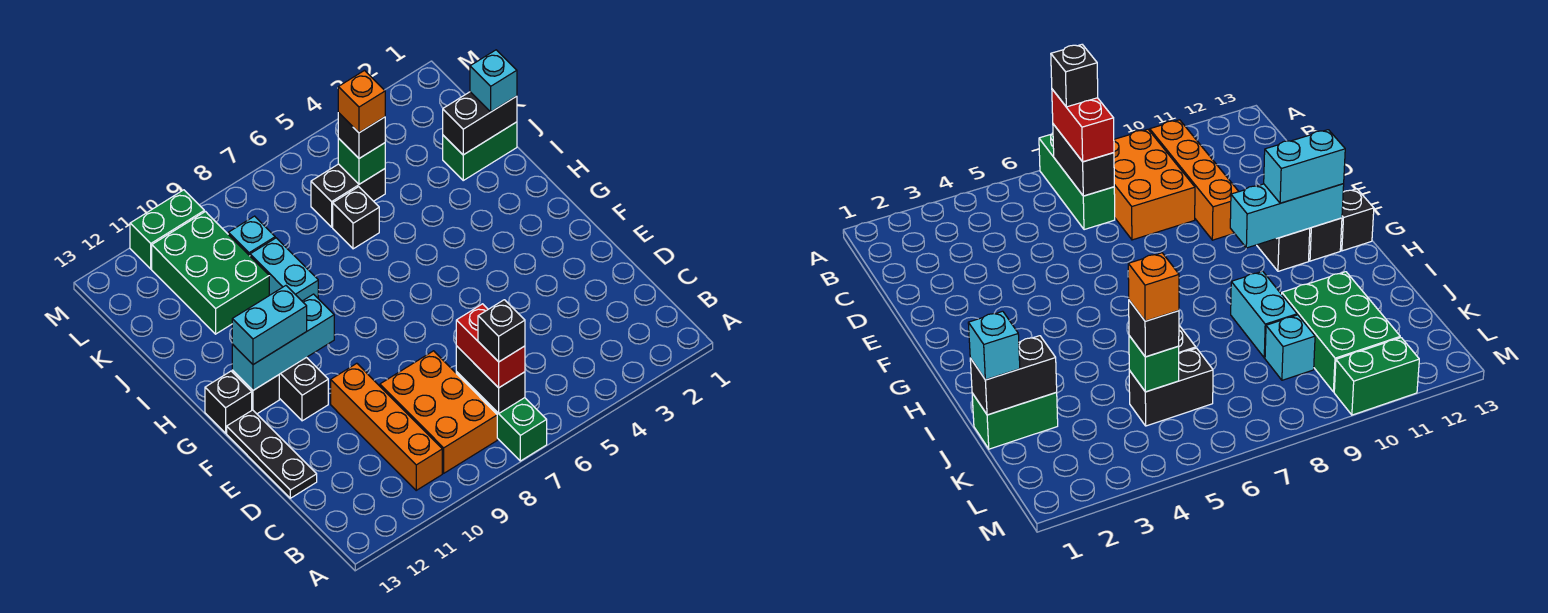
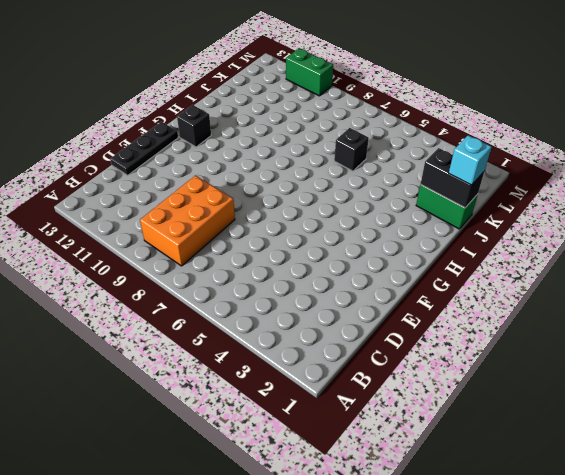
none -> green 1x3 brick [456,372,547,461]
none -> orange 1x4 brick [331,363,442,490]
none -> black 1x2 brick [279,357,328,421]

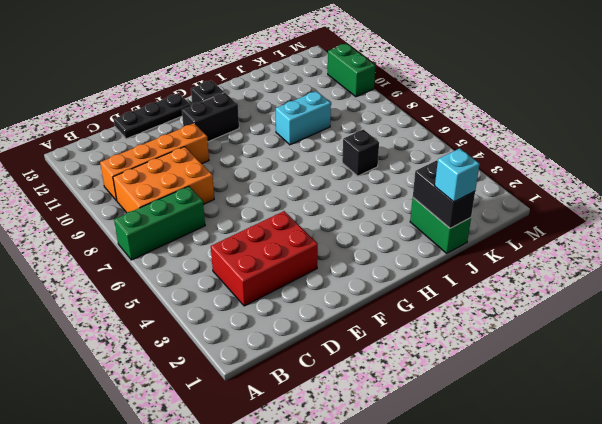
red 2x3 brick [211,211,318,306] -> none
none -> black 1x1 brick [205,371,252,433]
none -> green 2x3 brick [152,212,269,334]
none -> black 1x2 brick [311,164,385,227]

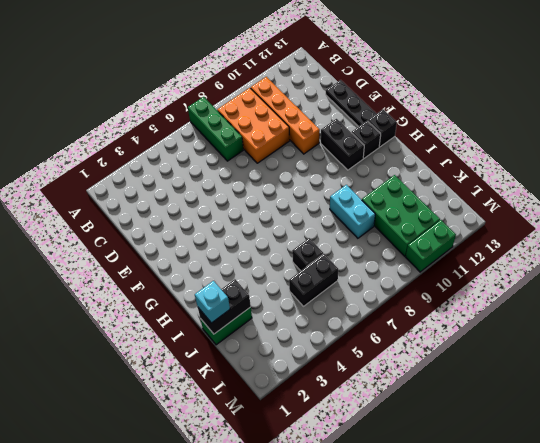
none -> cyan 1x1 brick [228,216,275,256]
none -> black 1x2 brick [456,346,525,413]
none -> cyan 1x3 brick [232,294,334,390]

